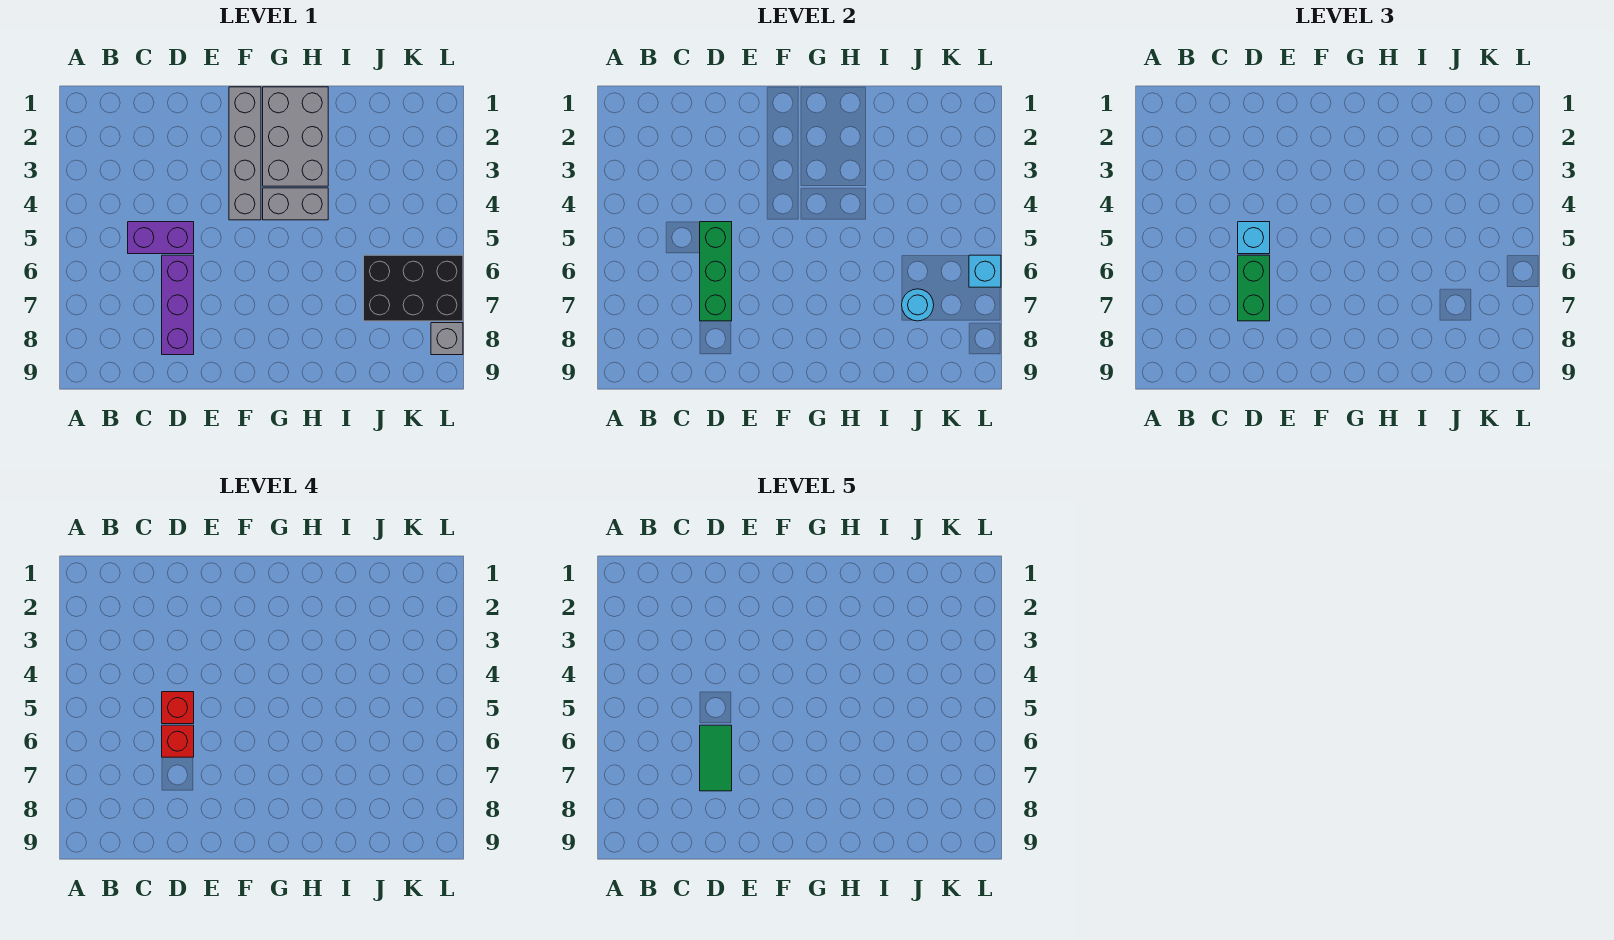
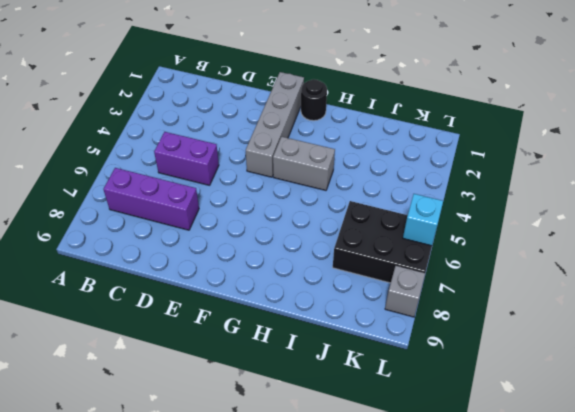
purple 1x3 brick [103,168,199,230] -> purple 1x3 brick turned to [162,255,194,355]
black 1x1 round brick [301,79,327,121] -> grey 2x3 brick [263,87,328,186]
none -> green 1x3 brick [700,222,732,321]
none -> cyan 1x1 round brick [902,289,934,321]
none -> cyan 1x1 brick [1238,222,1270,254]

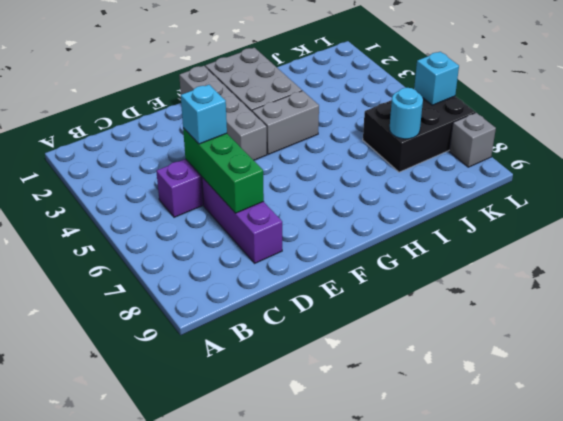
none -> green 1x2 brick [1238,255,1270,321]
none -> red 1x1 brick [162,692,194,724]
none -> red 1x1 brick [162,725,194,757]

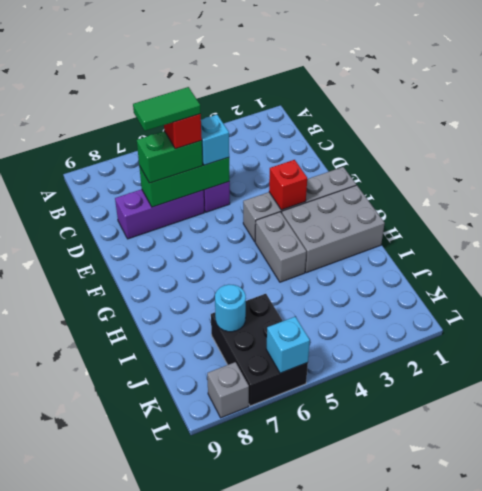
red 1x1 brick [269,160,307,210] -> red 1x1 brick moved to [162,692,194,724]

